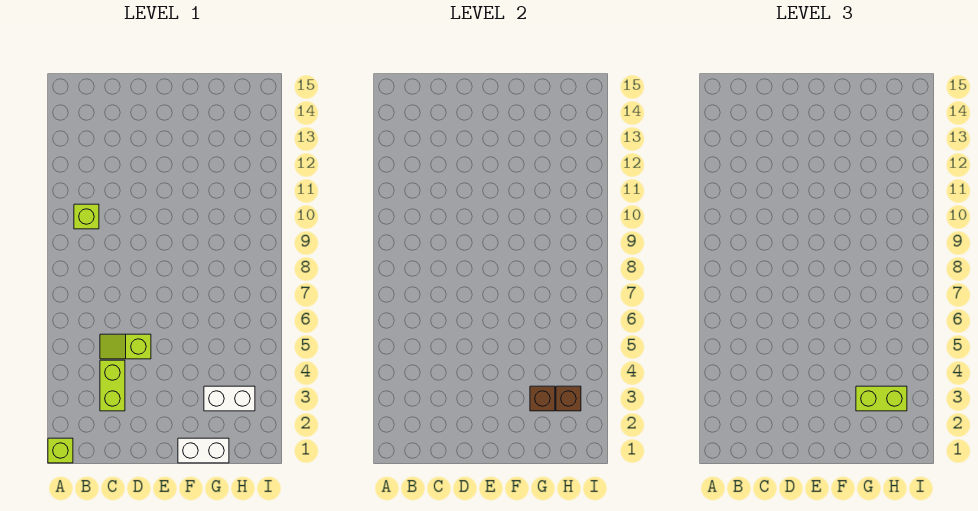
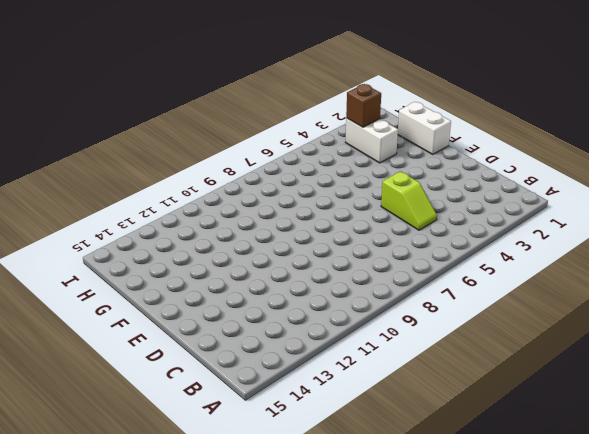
none -> lime 1x1 brick [48,438,73,463]
none -> lime 1x1 brick [74,204,99,229]

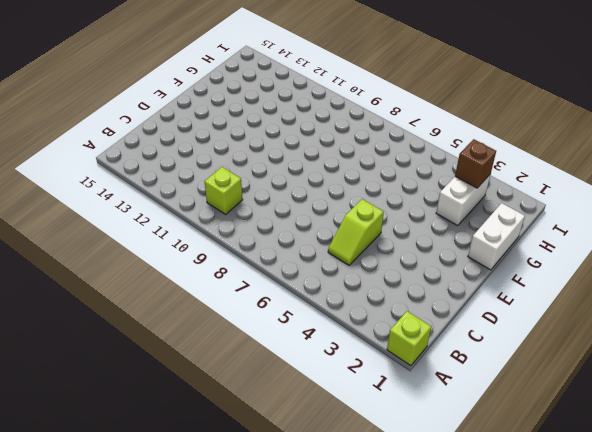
none -> lime 1x2 brick [100,360,125,411]
none -> brown 1x1 brick [530,386,555,411]

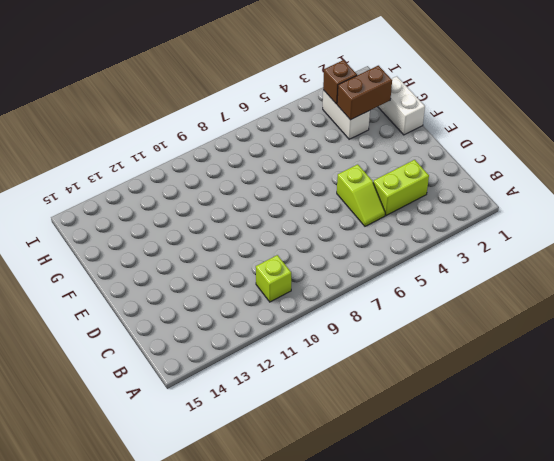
brown 1x2 brick [337,66,392,120] -> brown 1x1 brick [530,386,555,411]
none -> lime 1x1 brick [48,438,73,463]
none -> lime 1x2 brick [856,386,907,411]

